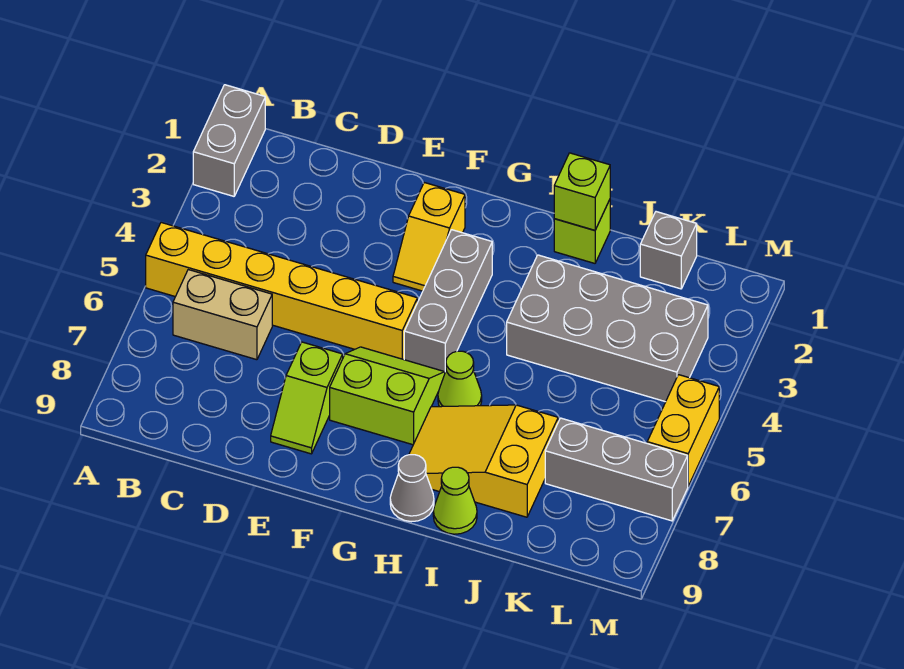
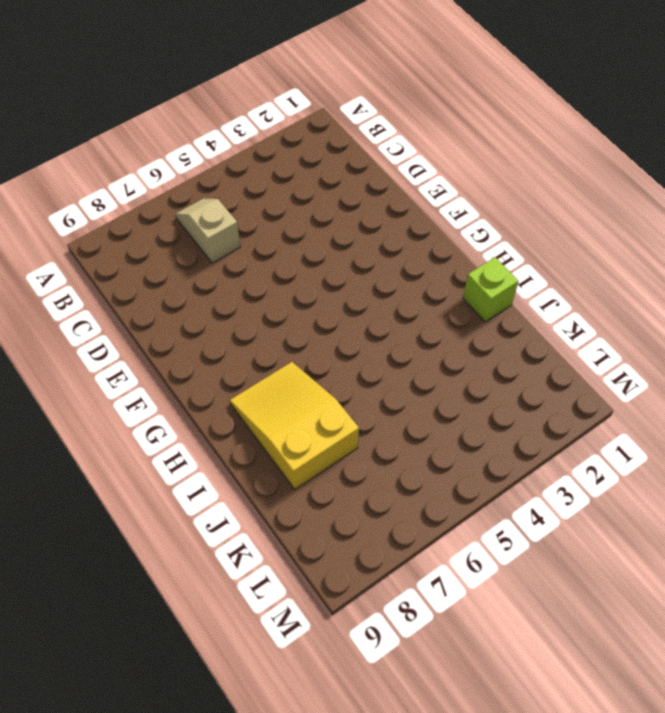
tan 1x2 slope [175,198,240,263] -> tan 1x2 brick [173,270,272,360]
none -> grey 1x2 brick [193,85,265,196]
none -> yellow 1x6 brick [146,222,417,360]
none -> lime 1x2 slope [271,342,343,454]

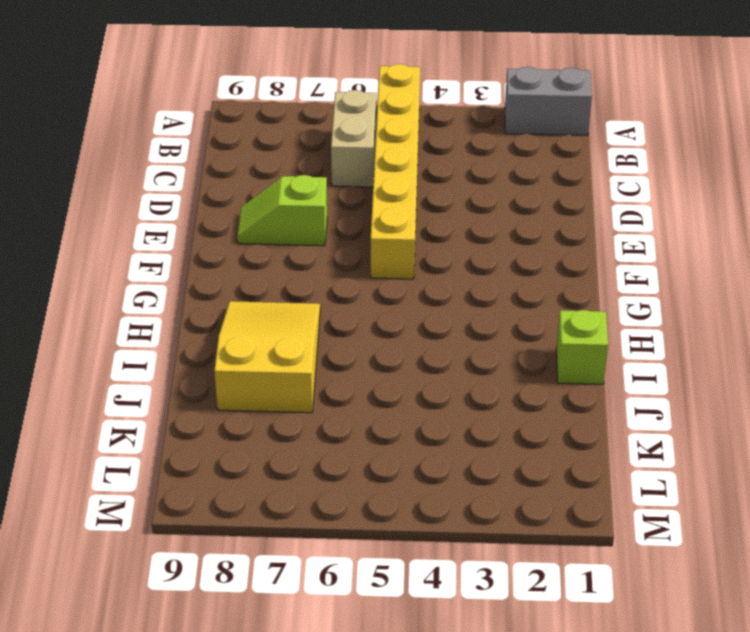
none -> yellow 1x2 slope [393,183,465,291]
none -> lime 2x2 slope [330,347,445,445]
none -> grey 1x3 brick [404,230,492,372]

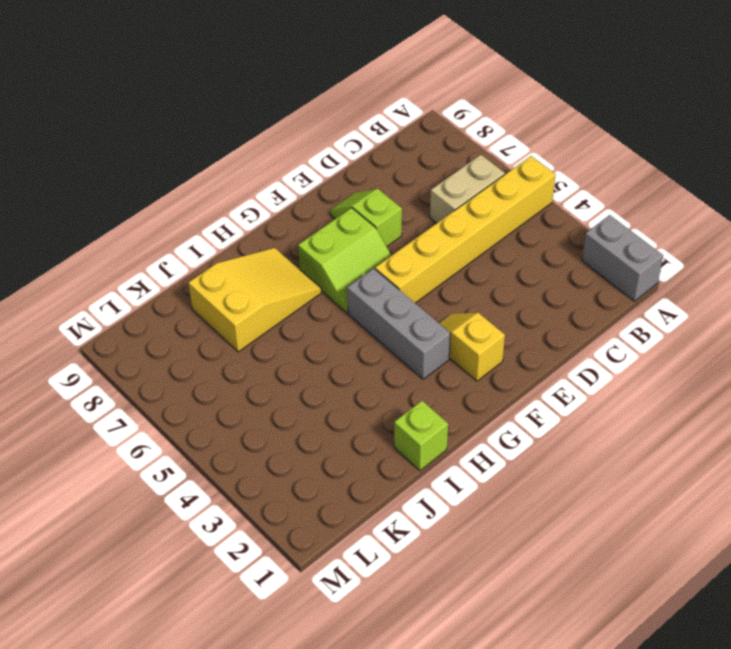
none -> lime 1x1 cone [438,351,482,407]
none -> grey 1x1 cone [390,455,434,522]
none -> grey 2x4 brick [507,255,708,402]

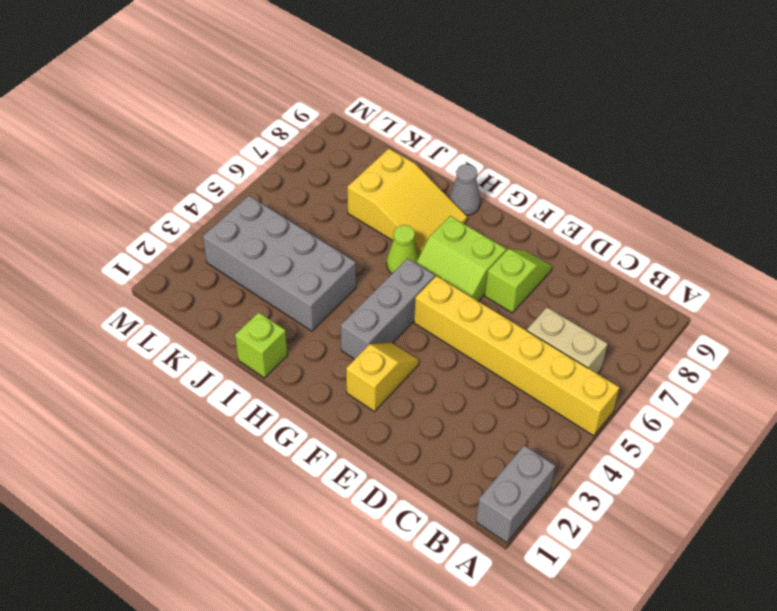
none -> lime 1x1 cone [433,467,477,534]
none -> grey 1x1 brick [640,212,697,289]
none -> grey 1x3 brick [545,418,688,521]

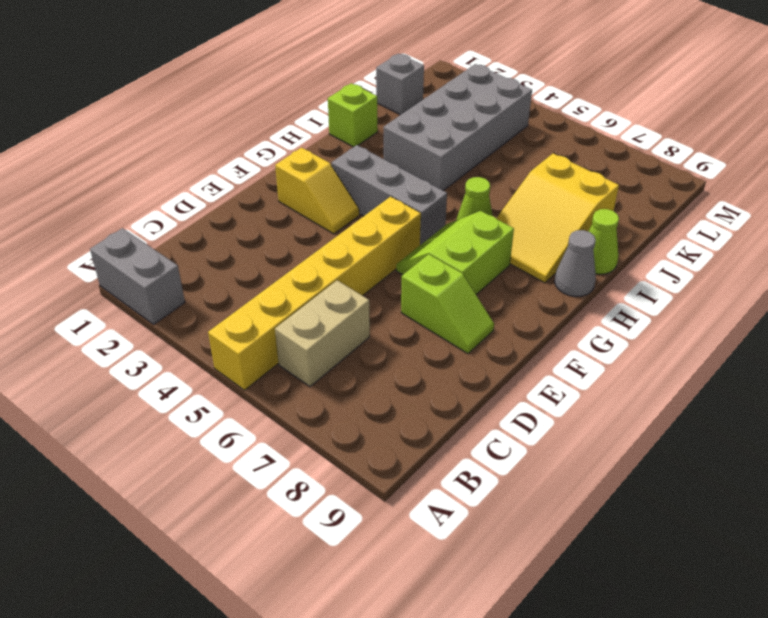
none -> grey 1x3 brick [545,418,688,521]
none -> yellow 1x2 brick [647,375,719,486]
none -> lime 1x1 brick [554,153,610,230]

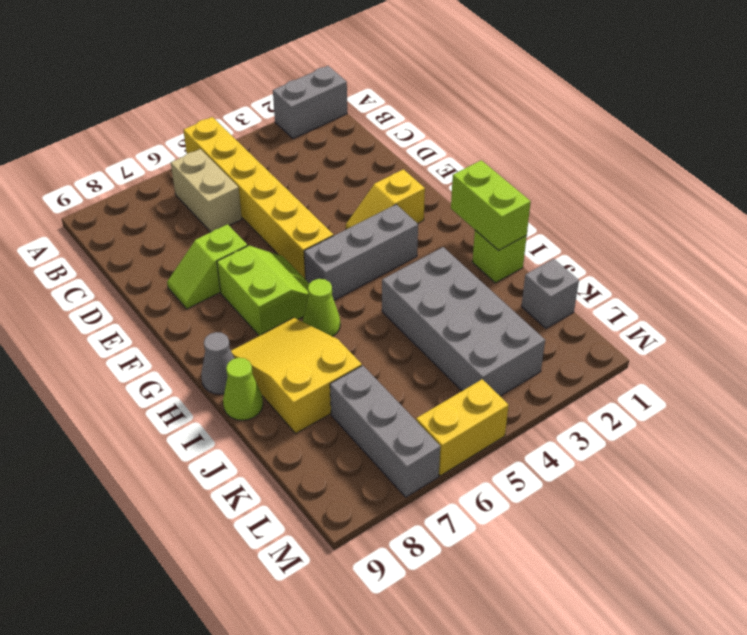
lime 1x2 brick [451,160,531,250] -> lime 1x1 brick [554,153,610,230]

